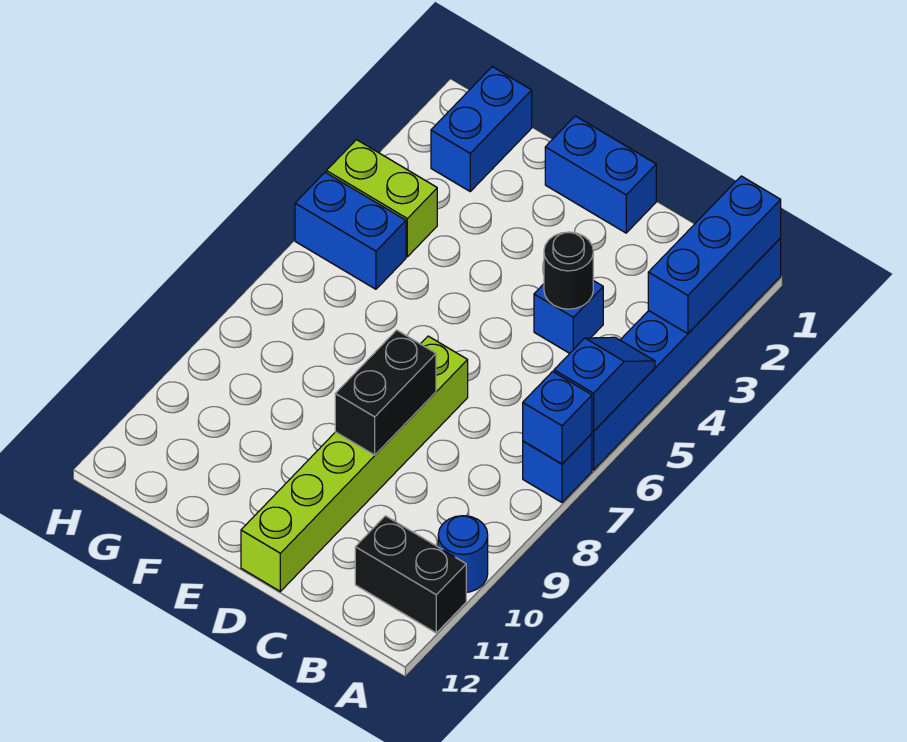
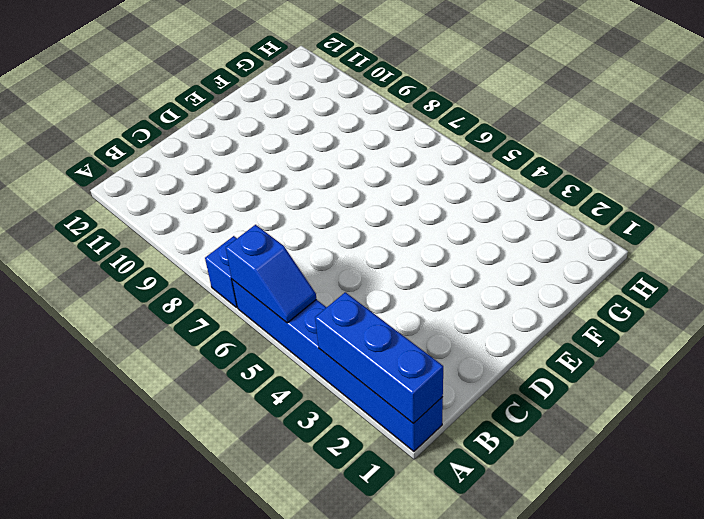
none -> blue 1x1 round brick [438,516,488,592]
none -> black 1x2 brick [355,516,466,633]
none -> blue 1x1 brick [534,281,603,353]

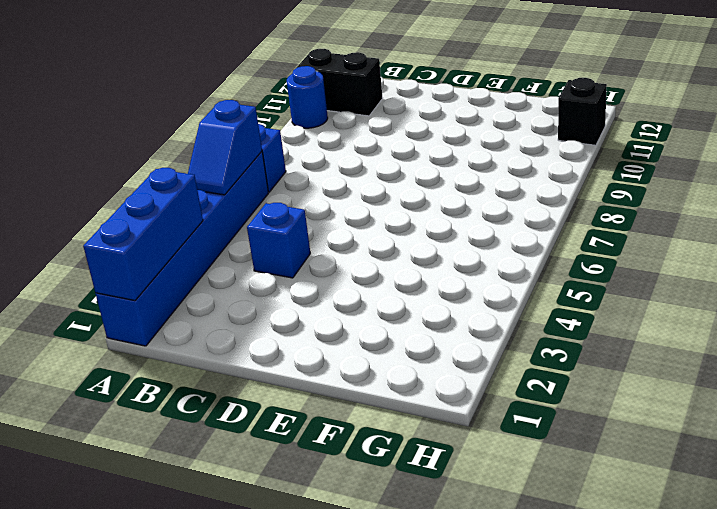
black 1x1 brick [558,78,607,145] -> none
none -> blue 1x2 brick [545,116,656,233]
none -> lime 1x6 brick [241,336,468,591]
none -> blue 1x2 brick [431,67,532,191]

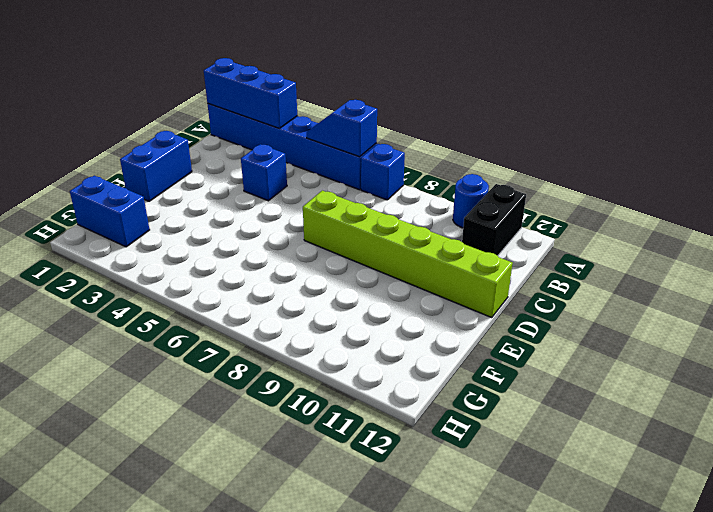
none -> lime 1x2 brick [326,140,437,257]
none -> blue 1x2 brick [295,172,406,289]
none -> blue 1x1 brick [523,372,592,464]

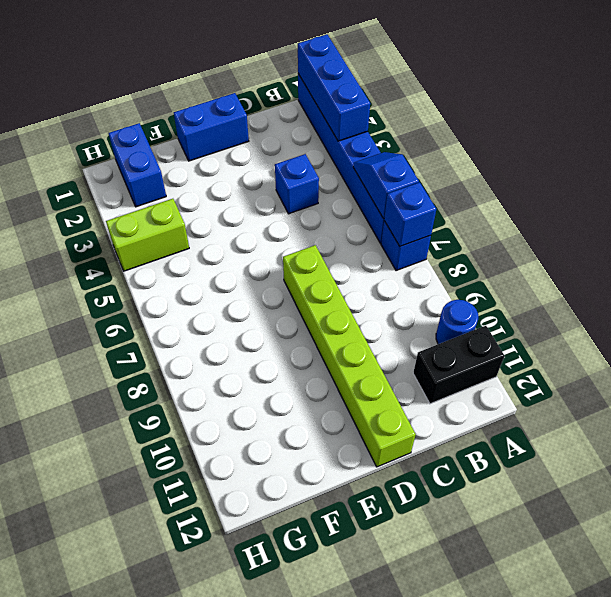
none -> blue 1x2 brick [295,172,406,289]
none -> black 1x1 round brick [544,232,593,309]
none -> black 1x2 brick [335,330,436,455]

